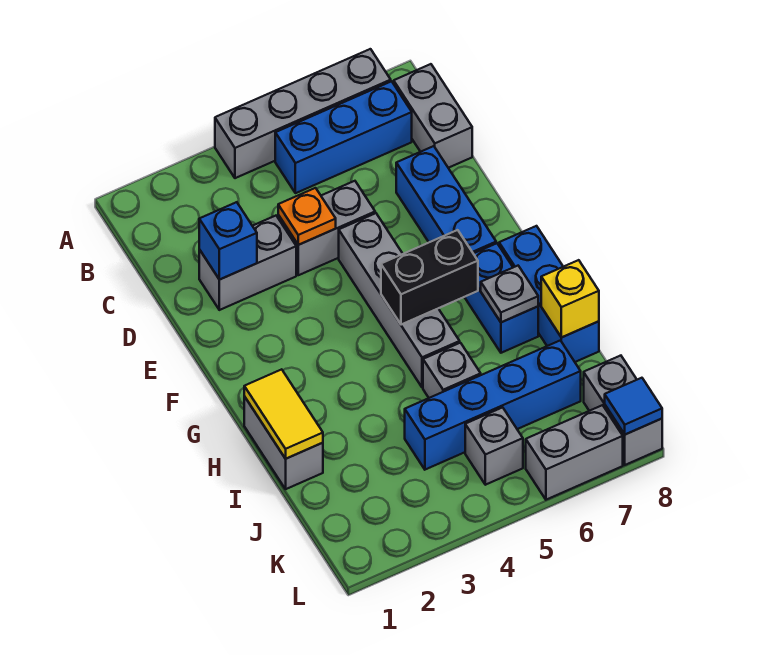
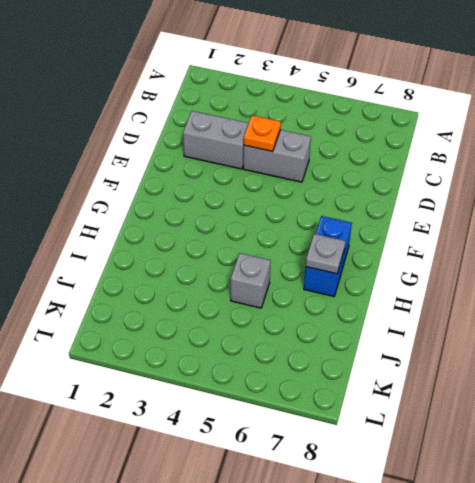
none -> grey 1x4 brick [215,49,391,178]
none -> blue 1x3 brick [275,81,412,193]
none -> grey 1x2 brick [394,64,472,168]

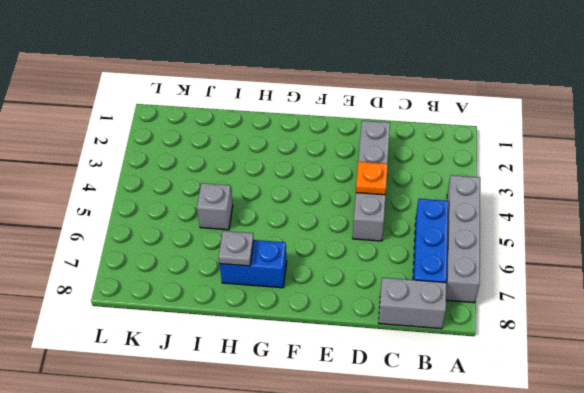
none -> blue 1x3 brick [396,146,496,254]
none -> grey 1x4 brick [339,213,460,388]
none -> blue 1x3 brick [499,226,599,362]

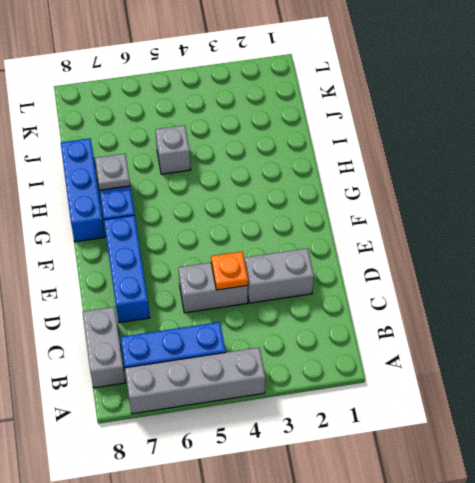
none -> grey 1x4 brick [339,213,460,388]
none -> grey 1x2 brick [244,396,323,489]
none -> blue 1x4 brick [405,340,581,470]

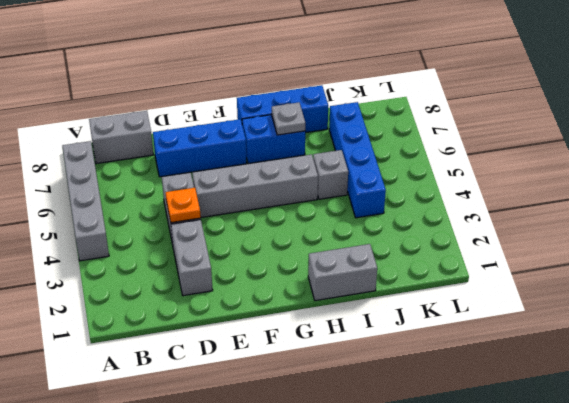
none -> blue 1x3 brick [275,81,412,193]
none -> grey 1x1 brick [465,407,523,485]
none -> grey 1x2 brick [584,356,662,465]

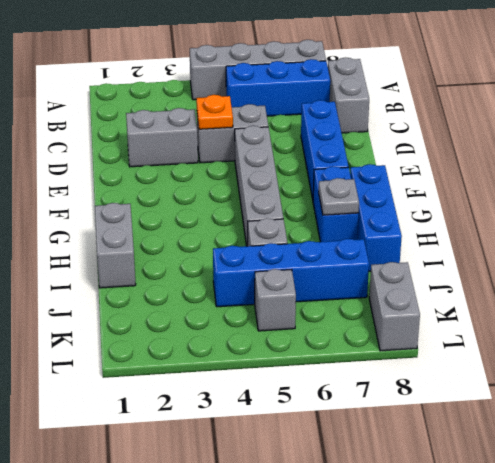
none -> grey 1x2 brick [526,405,623,500]
none -> blue 1x1 brick [199,202,257,280]
none -> black 1x2 brick [381,230,478,325]

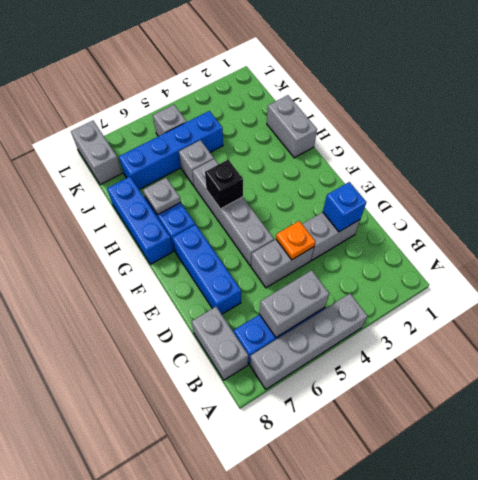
grey 1x2 brick [260,270,330,337] -> grey 1x2 brick moved to [526,405,623,500]
black 1x1 brick [205,160,243,209] -> black 1x2 brick [381,230,478,325]
none -> yellow 1x2 tile [244,369,323,459]
none -> yellow 1x1 brick [541,260,599,338]
none -> blue 1x1 tile [605,378,662,435]

